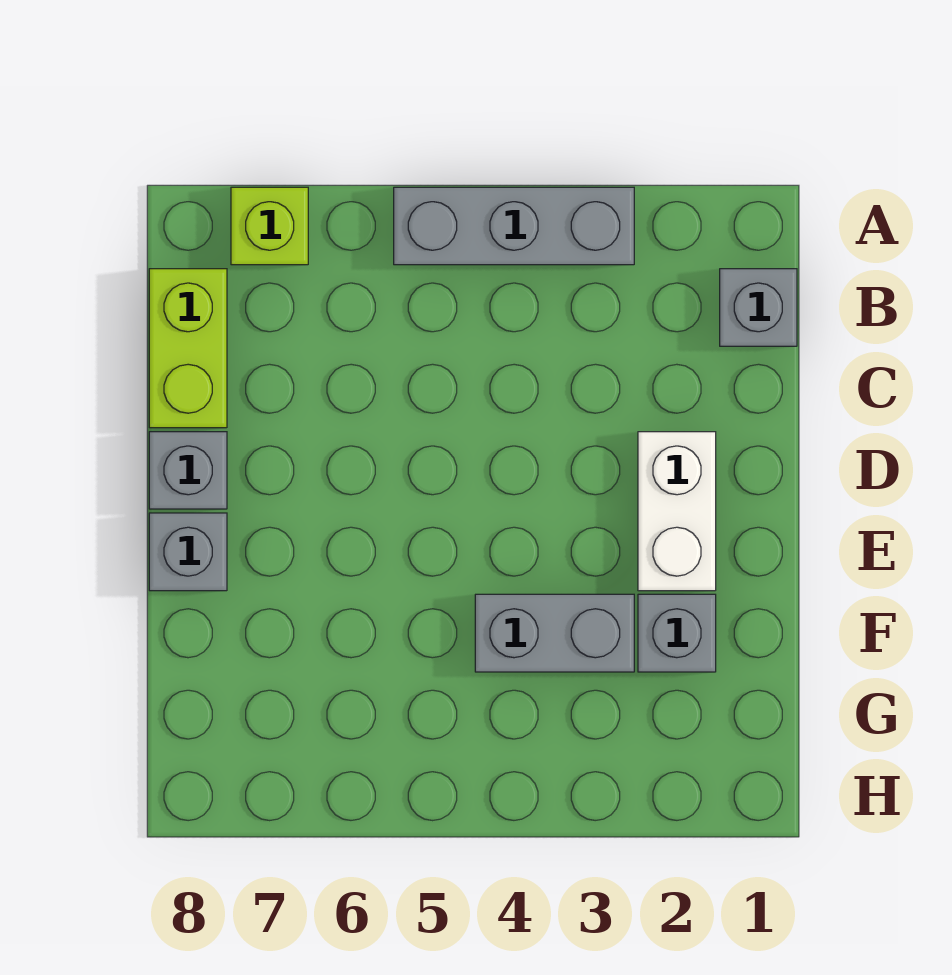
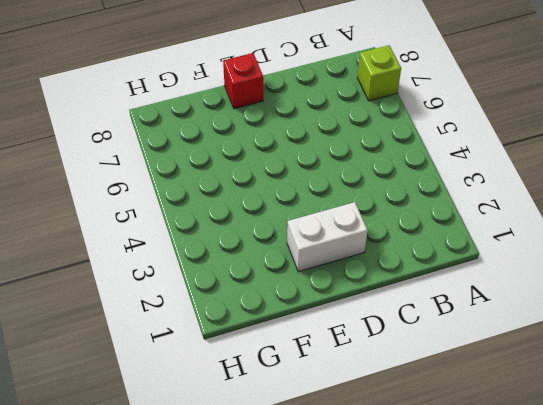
red 1x1 brick [223,53,263,109] -> grey 1x1 brick [149,513,227,591]
none -> grey 1x3 brick [394,187,634,265]
none -> grey 1x1 brick [720,269,797,346]

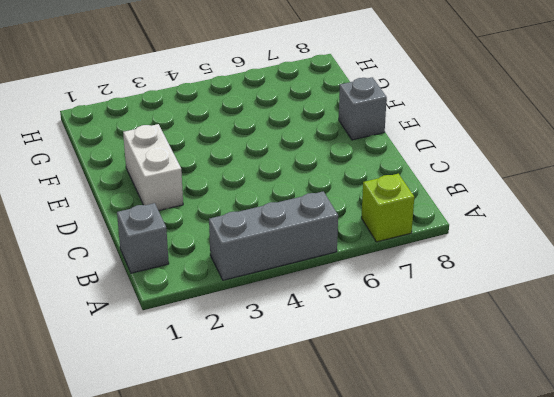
none -> lime 1x2 brick [149,269,227,428]
none -> grey 1x1 brick [149,432,227,509]

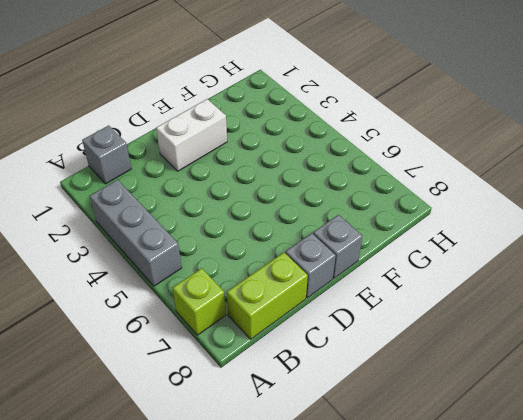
none -> grey 1x1 brick [638,594,716,672]
none -> grey 1x2 brick [475,594,634,672]

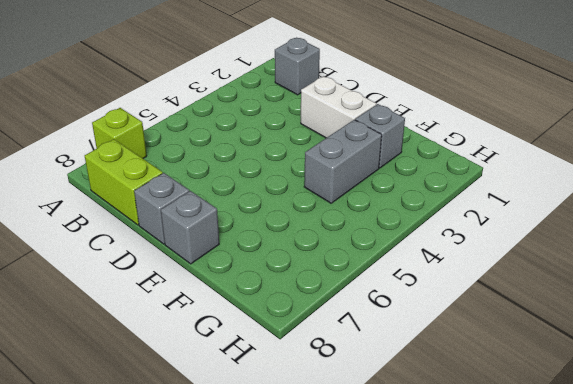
none -> grey 1x3 brick [394,187,634,265]

